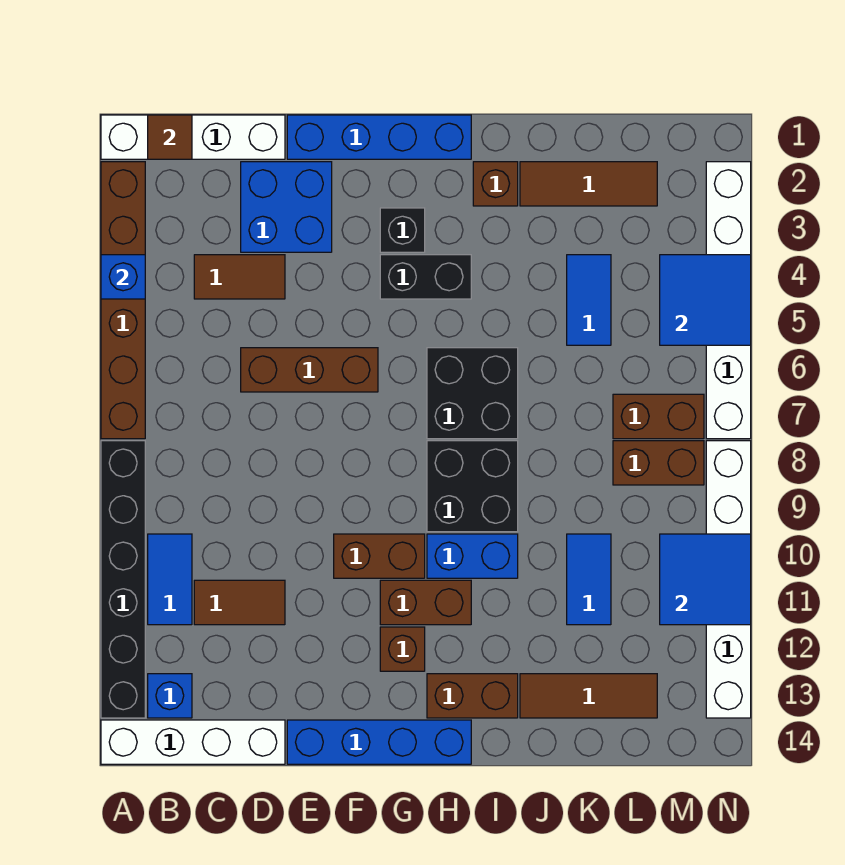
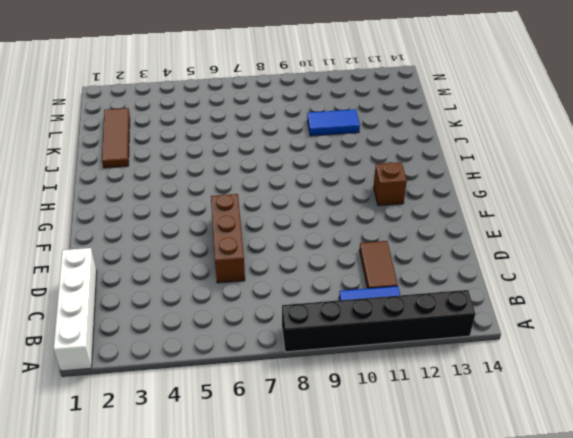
none -> brown 1x6 brick [101,162,145,439]
none -> white 1x4 brick [101,720,285,764]
none -> blue 1x1 brick [148,674,192,718]
none -> brown 1x2 tile [194,255,285,299]

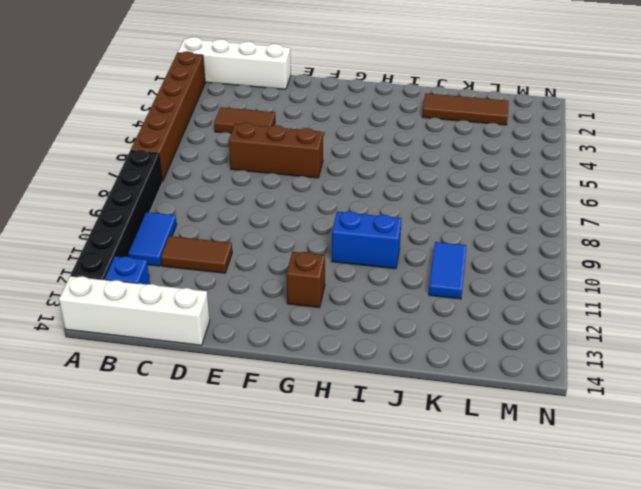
none -> blue 2x2 brick [241,162,332,252]
none -> blue 1x4 brick [287,115,471,159]
none -> blue 1x4 brick [287,720,471,764]
none -> brown 1x2 brick [334,534,425,578]

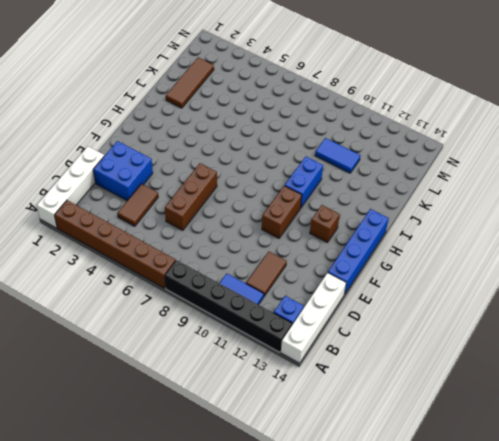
none -> blue 1x4 brick [287,115,471,159]
none -> black 1x1 brick [380,208,425,252]
none -> black 1x2 brick [380,255,471,299]
none -> brown 1x2 brick [380,580,471,625]

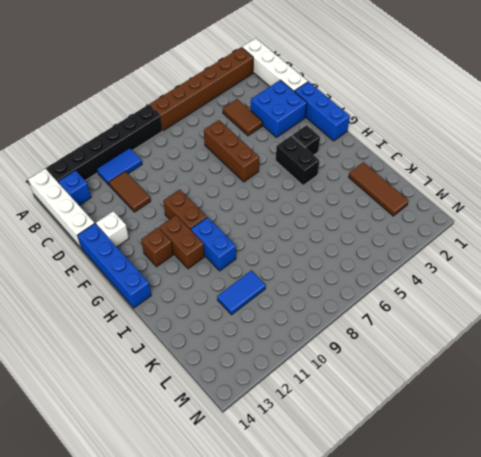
blue 1x3 brick [294,82,350,141] -> blue 1x4 brick [287,115,471,159]
white 1x1 brick [96,211,129,247] -> none
none -> black 2x2 brick [427,348,518,439]
none -> black 2x2 brick [427,441,518,532]
none -> brown 1x2 brick [427,674,518,718]
none -> brown 1x1 brick [473,162,518,206]

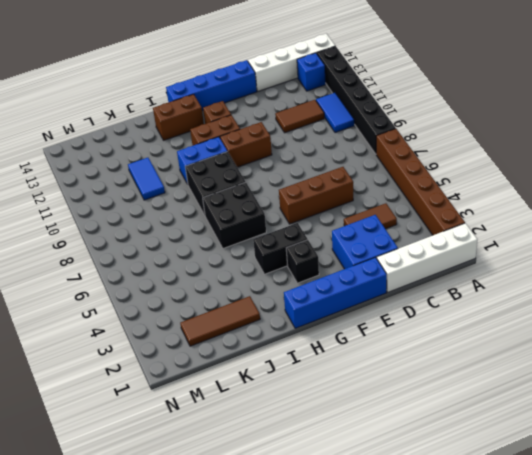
none -> brown 1x1 brick [473,162,518,206]
none -> brown 1x3 tile [520,674,657,718]
none -> blue 1x2 tile [567,255,611,345]
none -> brown 1x2 brick [613,394,704,439]

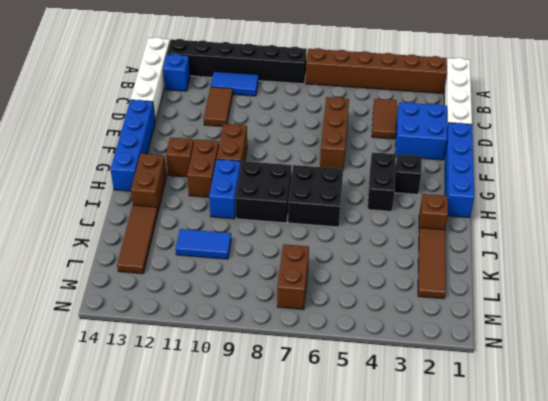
none -> blue 1x2 tile [567,255,611,345]
none -> brown 1x2 brick [613,441,704,485]
none -> white 1x6 brick [706,162,751,439]
none -> white 1x6 brick [706,441,751,718]

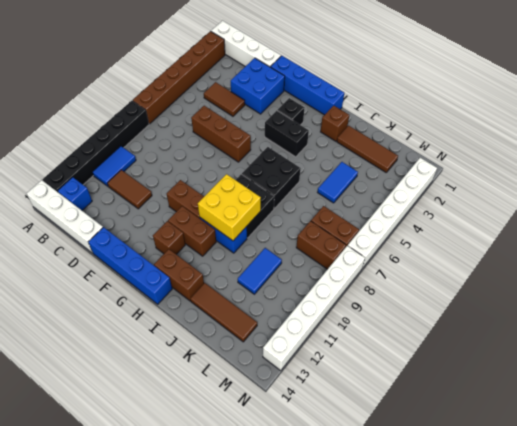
yellow 2x2 brick [198,174,261,241] -> none
none -> blue 1x1 brick [101,255,145,299]
none -> brown 1x1 tile [148,115,192,159]
none -> blue 2x2 tile [660,255,751,345]
none -> blue 2x2 tile [660,534,751,625]

